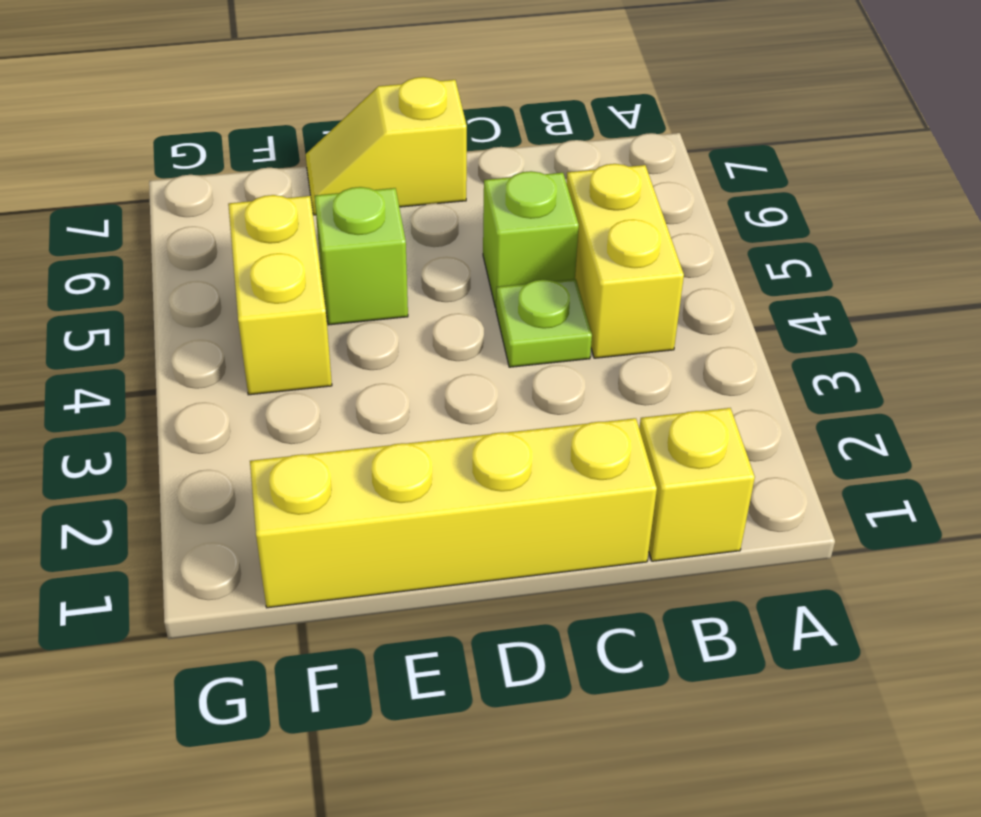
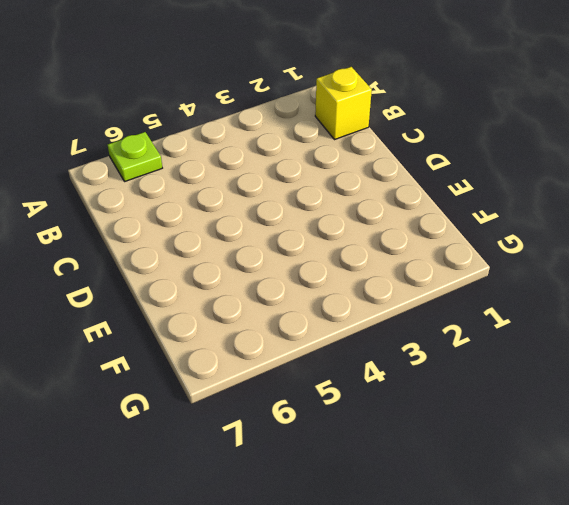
lime 1x1 plate [108,132,162,182] -> lime 1x1 plate moved to [496,279,592,367]
none -> yellow 1x2 brick [566,164,684,358]
none -> yellow 1x4 brick [250,418,657,608]

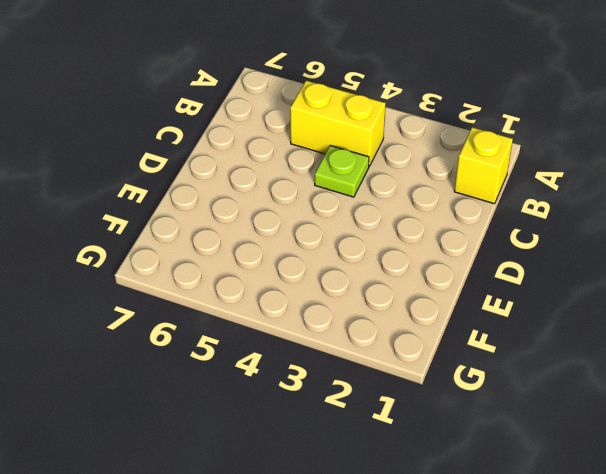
none -> yellow 1x4 brick [250,418,657,608]
none -> lime 1x1 brick [483,171,579,308]

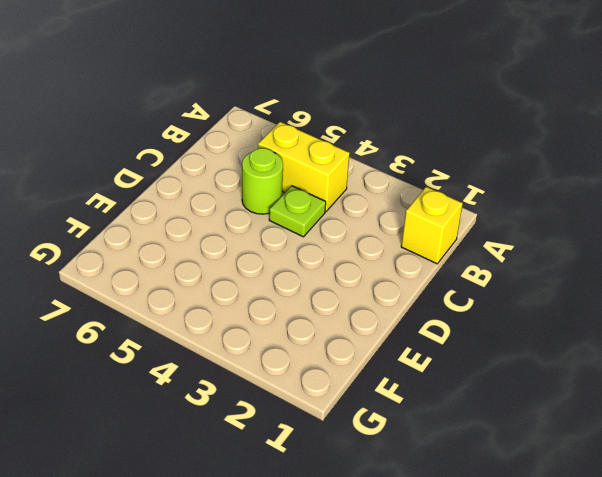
lime 1x1 round brick [242,148,283,214] -> lime 1x1 brick [483,171,579,308]
none -> yellow 1x4 brick [250,418,657,608]
none -> yellow 1x2 slope [306,77,467,215]

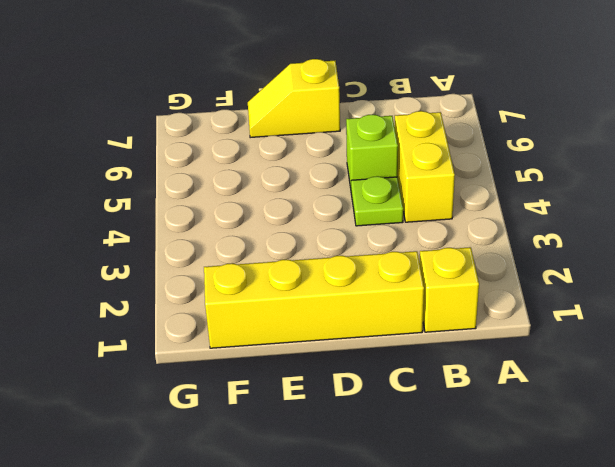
none -> lime 1x1 brick [315,187,408,325]
none -> yellow 1x2 brick [228,195,332,395]

